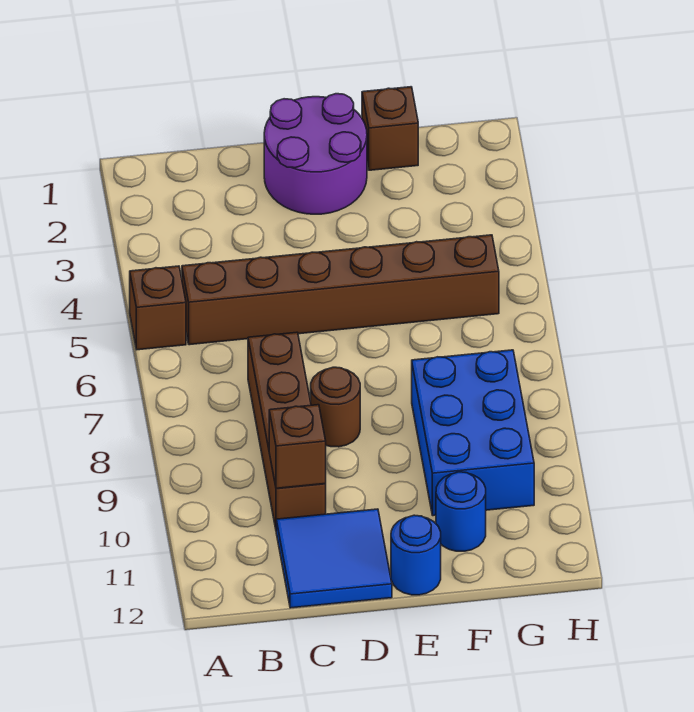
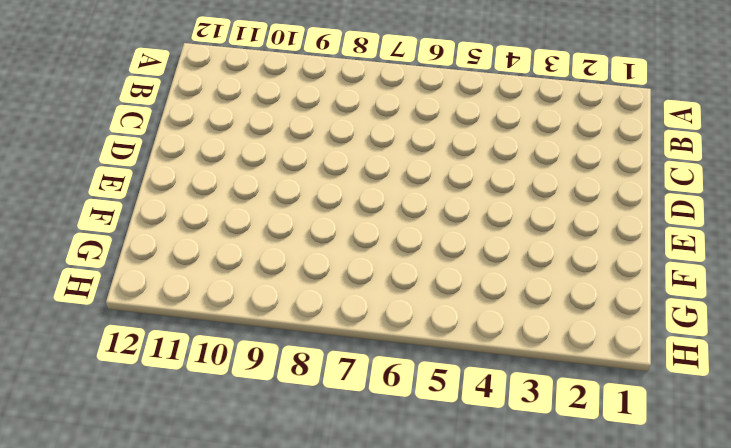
none -> brown 1x1 brick [130,266,186,350]
none -> brown 1x6 brick [182,235,499,345]

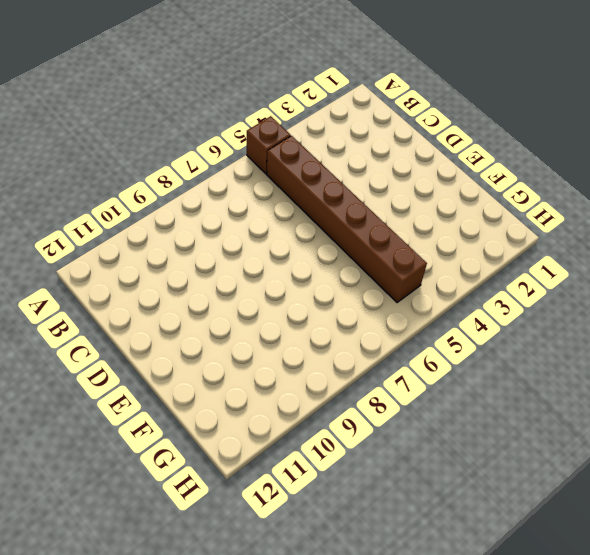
none -> brown 1x4 brick [248,332,326,528]
none -> blue 2x2 tile [276,509,392,608]

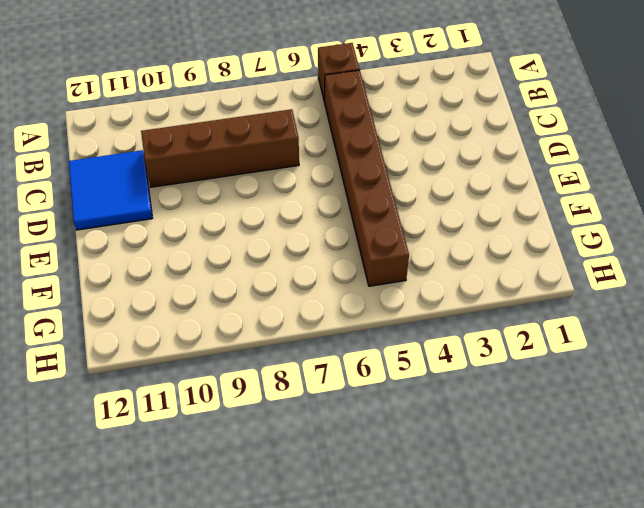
none -> purple 2x2 round brick [264,94,367,214]
none -> brown 1x1 round brick [311,367,360,447]

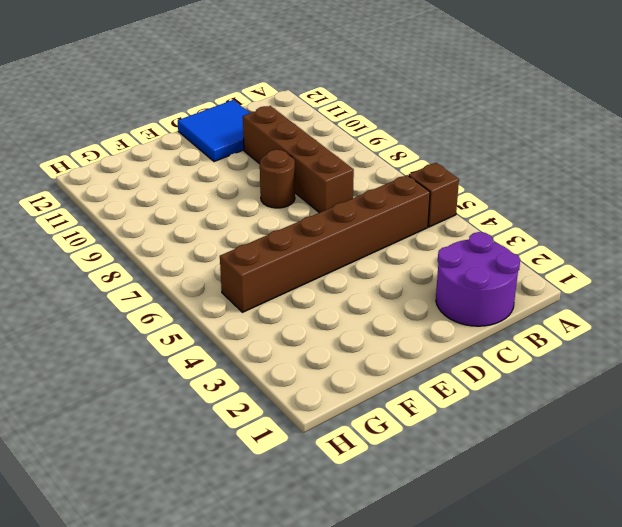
purple 2x2 round brick [436,232,520,326] -> purple 2x2 round brick moved to [264,94,367,214]
none -> blue 1x1 round brick [391,515,441,595]
none -> brown 1x1 brick [362,87,418,170]

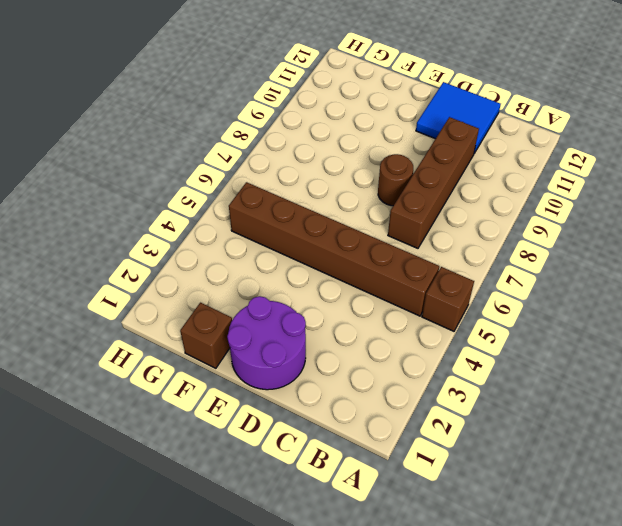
none -> blue 1x1 round brick [391,515,441,595]
none -> blue 2x3 brick [412,350,534,516]

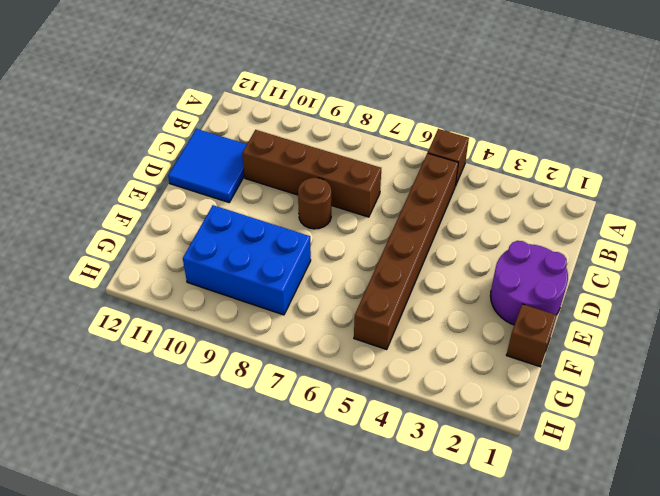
none -> blue 1x1 round brick [391,515,441,595]
none -> blue 1x1 round brick [436,472,486,551]

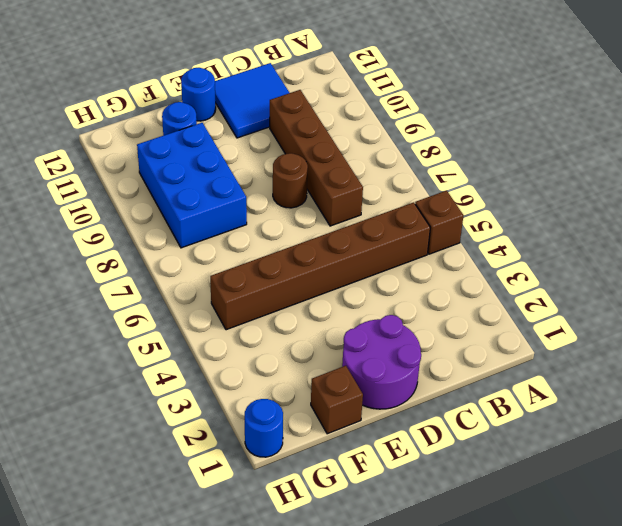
blue 1x1 round brick [245,399,283,457] -> none
none -> brown 1x1 brick [269,405,326,488]

